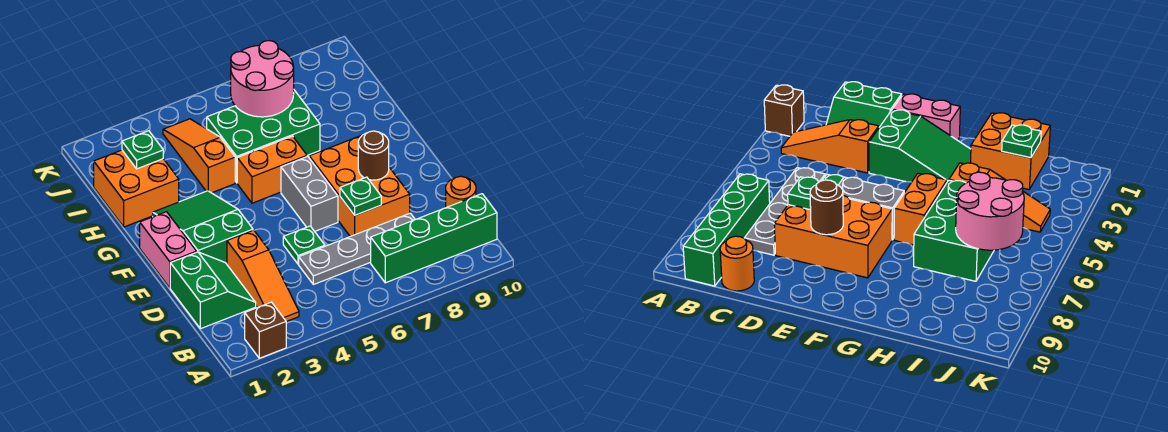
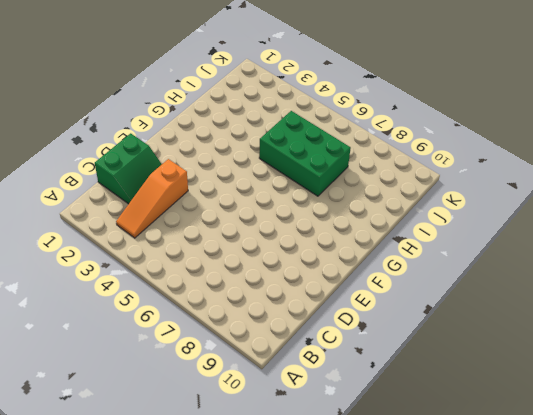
none -> brown 1x1 brick [245,302,286,358]
none -> green 1x4 brick [371,194,497,283]
none -> grey 1x4 plate [299,213,415,285]

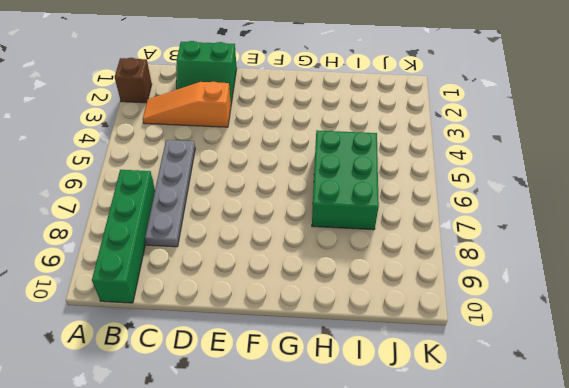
none -> orange 1x1 round brick [446,176,476,207]
none -> green 1x1 plate [283,226,325,264]
none -> orange 2x3 brick [309,135,410,237]

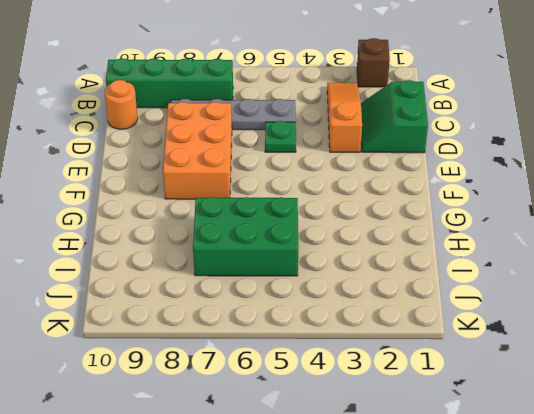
none -> pink 1x2 brick [140,212,197,288]
none -> green 2x3 slope [153,191,253,264]
none -> grey 1x2 brick [281,156,338,231]

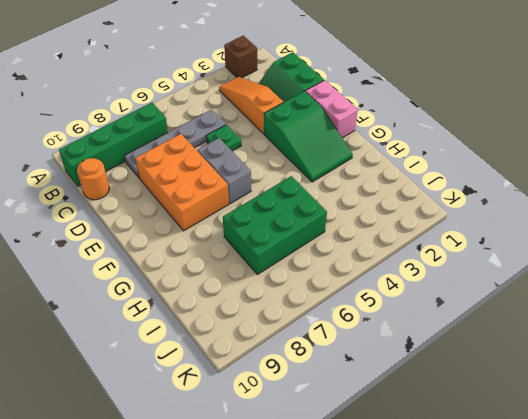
none -> orange 1x2 brick [237,136,307,203]
none -> orange 2x2 brick [94,150,179,227]
none -> orange 1x3 slope [163,119,235,193]

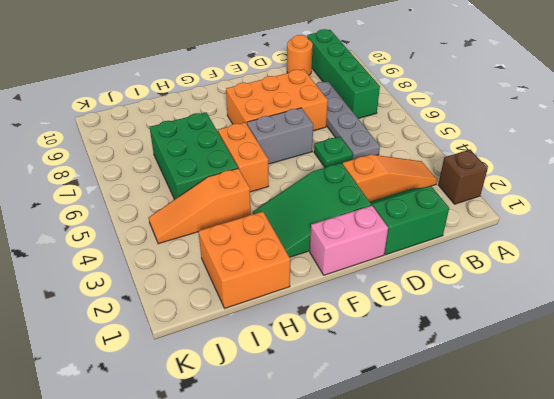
none -> green 1x1 plate [340,177,381,215]
none -> brown 1x1 round brick [358,131,389,180]
none -> green 1x1 plate [122,131,163,169]

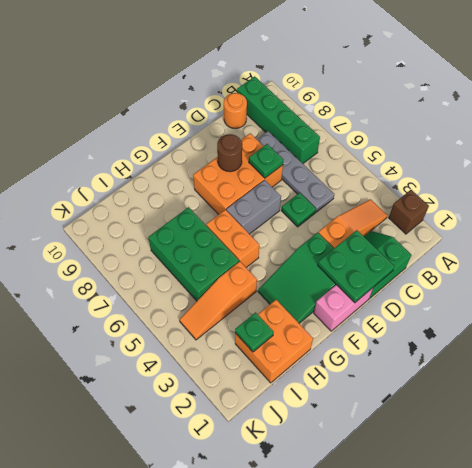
green 2x2 plate [318,230,394,303] -> none
none -> pink 2x2 round brick [231,41,294,117]

